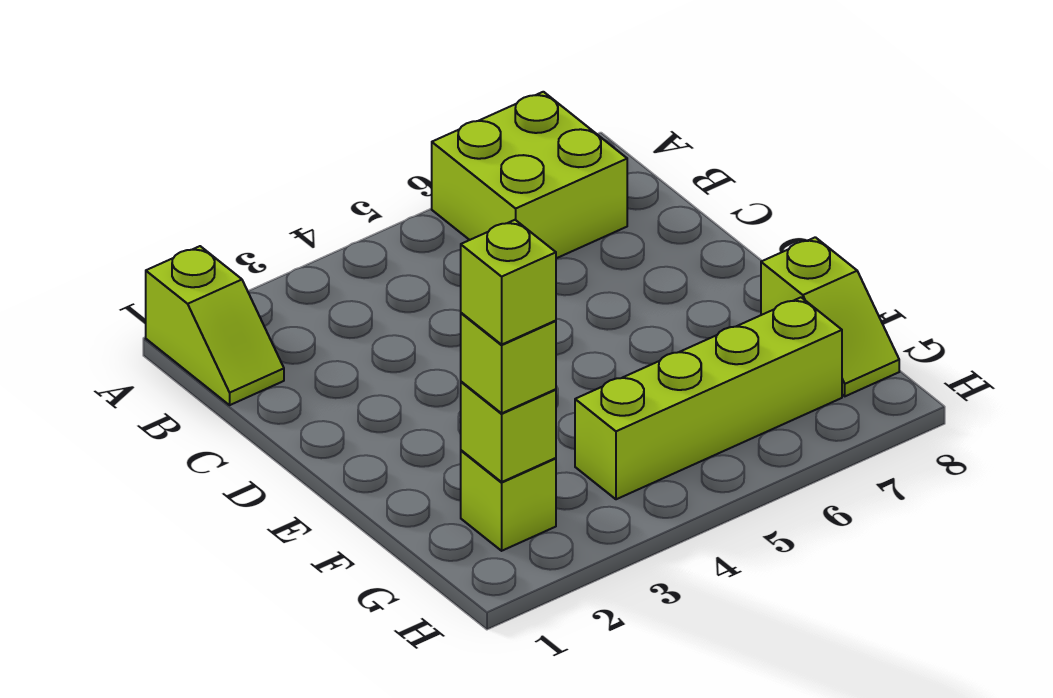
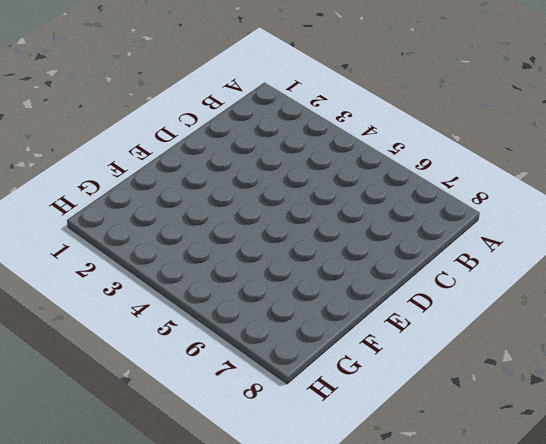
none -> lime 1x2 slope [146,246,284,405]
none -> lime 2x2 brick [432,92,627,258]

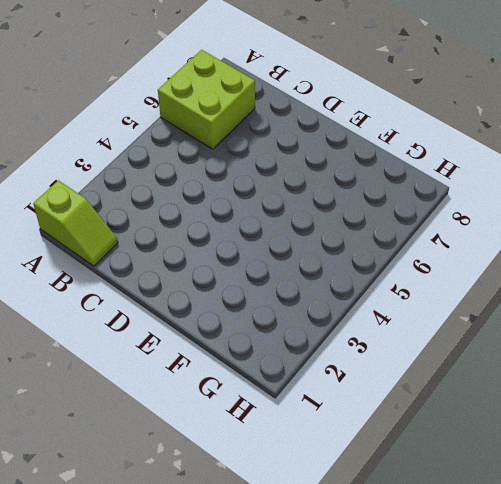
none -> lime 1x2 slope [761,237,899,396]
none -> lime 1x1 brick [461,450,556,551]

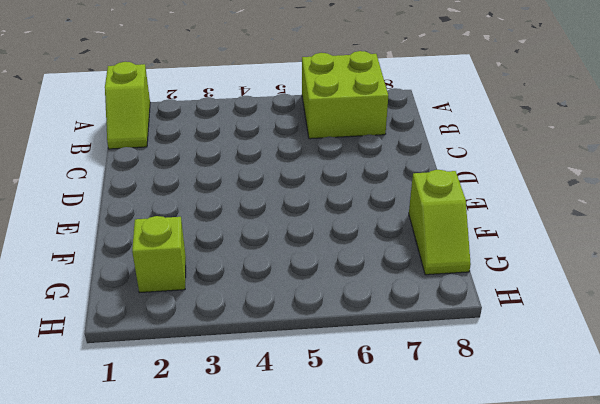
none -> lime 1x4 brick [575,297,842,499]
none -> lime 1x1 brick [461,382,556,482]

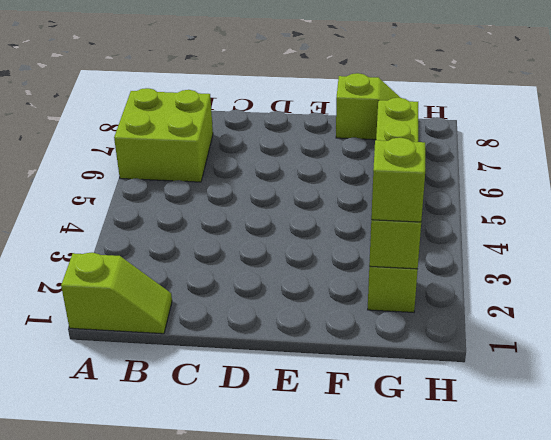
none -> lime 1x1 brick [461,220,556,345]

